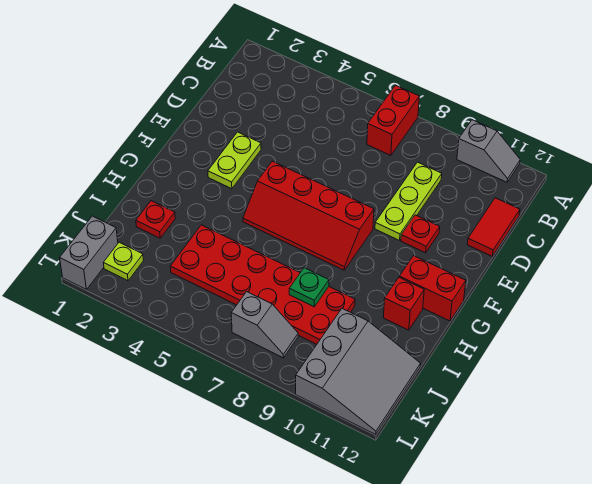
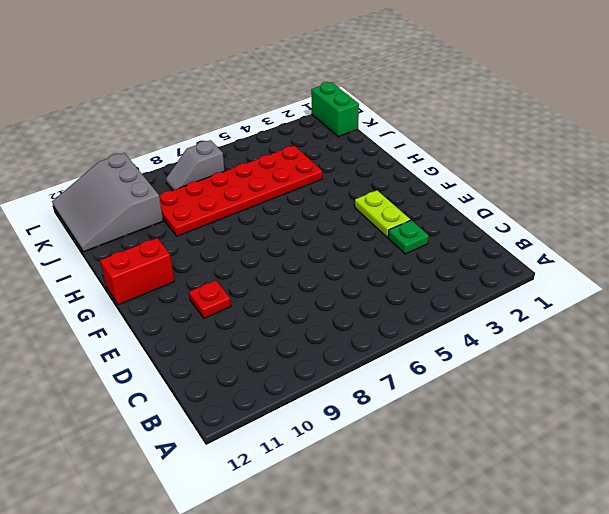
green 1x1 plate [388,220,429,254] -> green 1x1 plate moved to [289,268,329,307]
green 1x2 brick [311,82,359,137] -> grey 1x2 brick [60,216,118,289]
none -> red 1x2 brick [367,85,419,155]
none -> grey 1x2 slope [457,120,520,182]
none -> lime 1x3 plate [375,162,442,240]

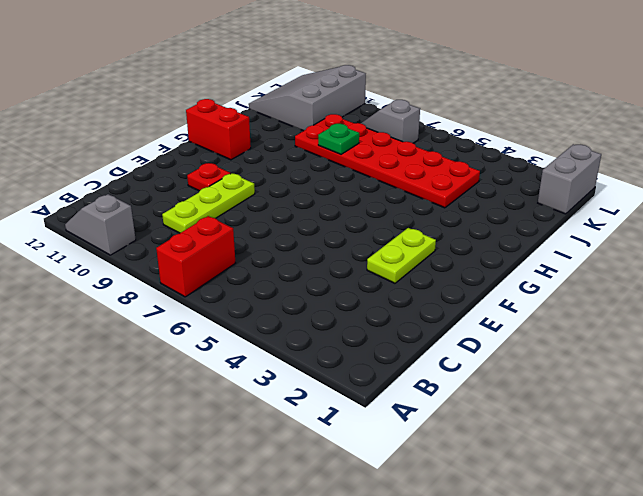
none -> red 1x2 tile [467,198,520,256]
none -> red 2x4 slope [243,161,374,270]
none -> red 1x1 brick [383,278,424,330]

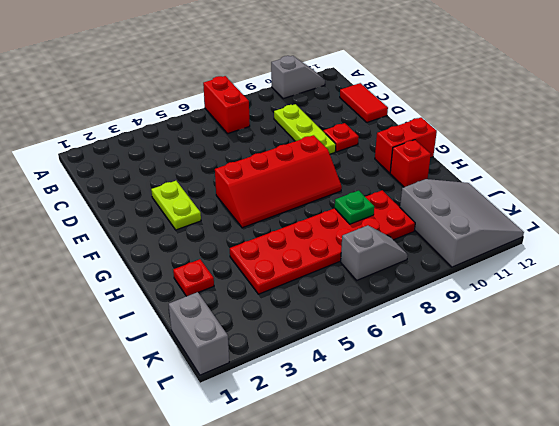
none -> lime 1x1 plate [104,242,144,281]

